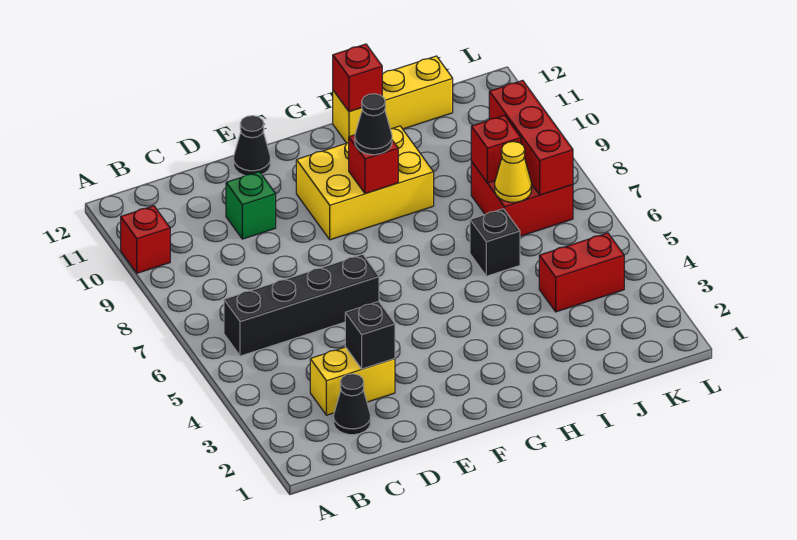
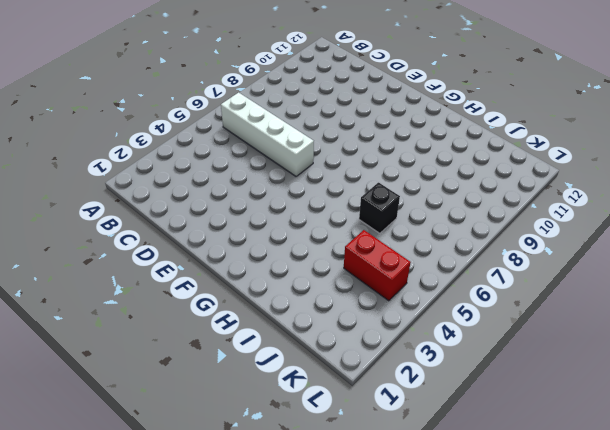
white 1x4 brick [221,93,314,176] -> black 1x4 brick [224,254,379,356]
none -> red 1x1 brick [121,206,170,273]
none -> black 1x1 cone [334,374,371,435]
none -> yellow 1x2 brick [310,347,395,415]

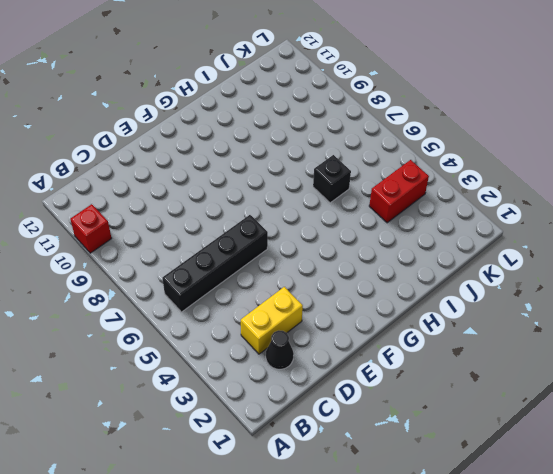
none -> green 1x1 brick [226,172,276,239]
none -> black 1x1 cone [234,116,270,175]
none -> yellow 2x3 brick [296,126,434,240]

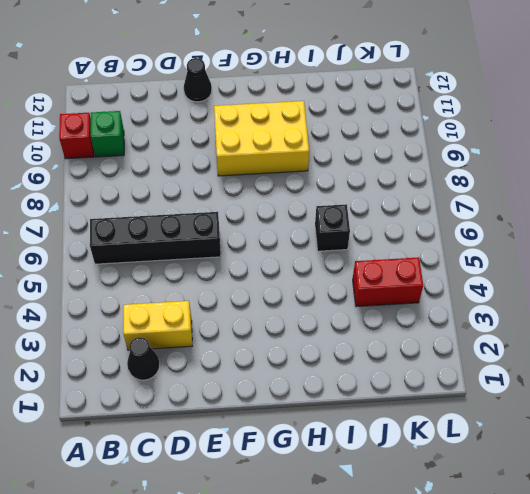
green 1x1 brick [91,111,124,157] -> green 1x1 brick moved to [226,172,276,239]
none -> yellow 1x3 brick [333,56,453,143]
none -> red 2x2 brick [471,161,573,236]
none -> black 1x1 brick [345,302,395,369]

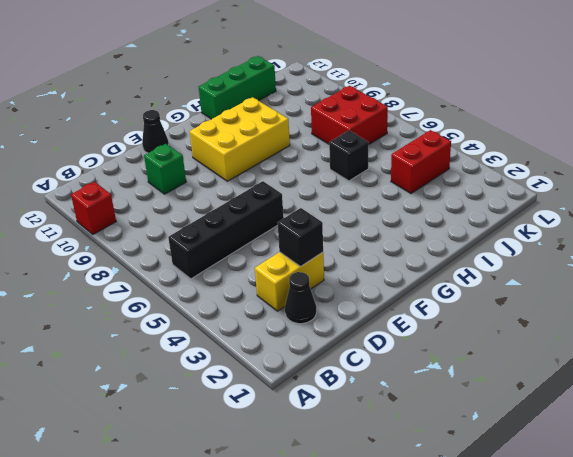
green 1x3 brick [199,56,276,119] -> yellow 1x3 brick [333,56,453,143]
none -> red 1x1 brick [349,135,398,194]
none -> red 1x1 brick [333,44,382,112]
none -> yellow 1x1 cone [495,142,532,202]

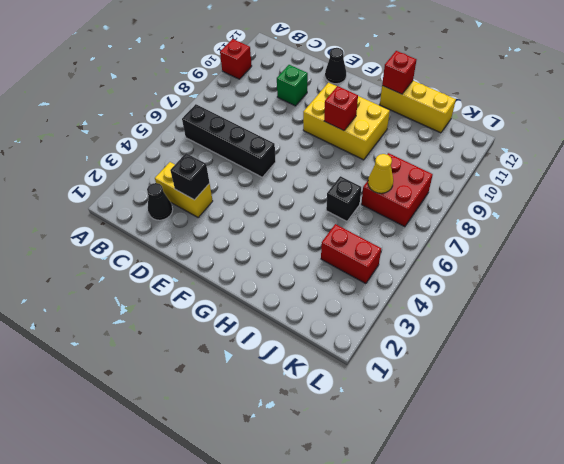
none -> red 1x1 brick [471,115,521,183]
none -> red 1x3 brick [489,80,573,195]
none -> black 1x1 cone [355,94,392,155]

